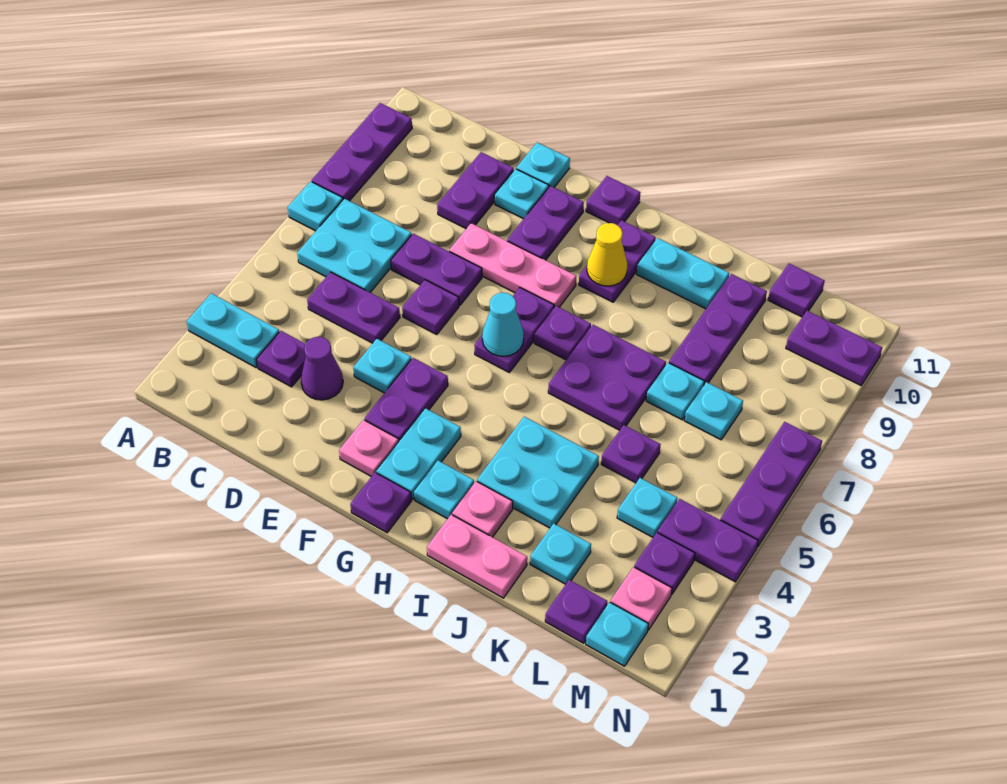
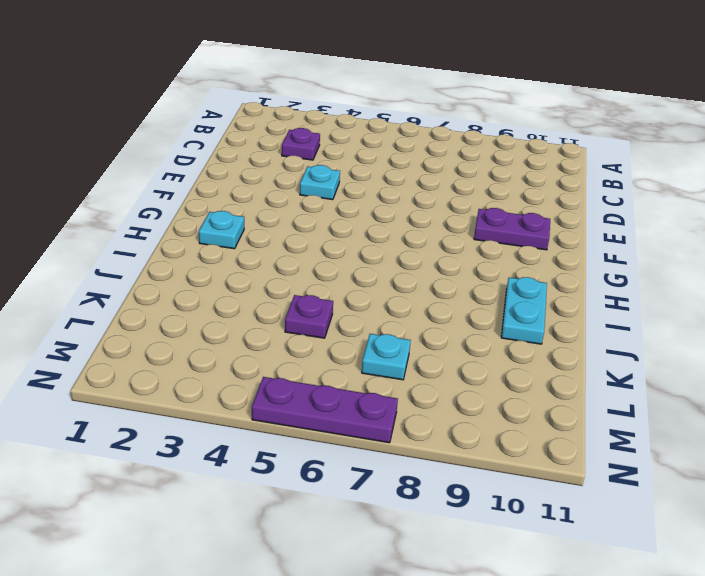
none -> cyan 1x2 plate [187,293,279,367]
none -> cyan 1x1 plate [288,181,343,231]
none -> purple 1x3 plate [312,103,412,201]
none -> cyan 2x2 plate [297,199,412,292]

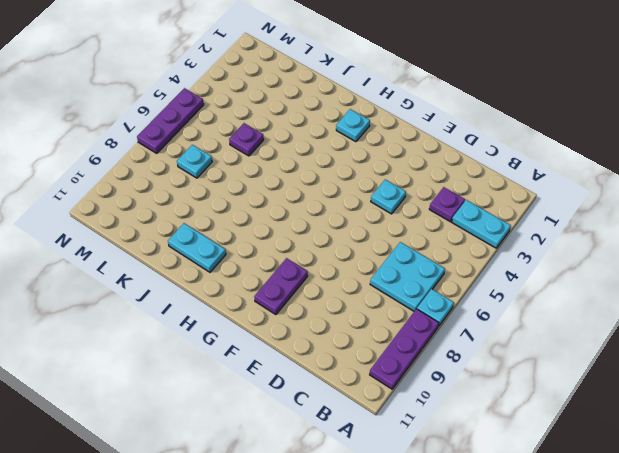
none -> purple 1x2 plate [307,272,400,343]
none -> purple 1x1 cone [301,337,343,400]
none -> purple 1x2 plate [391,233,482,305]
none -> purple 1x2 plate [437,152,514,229]

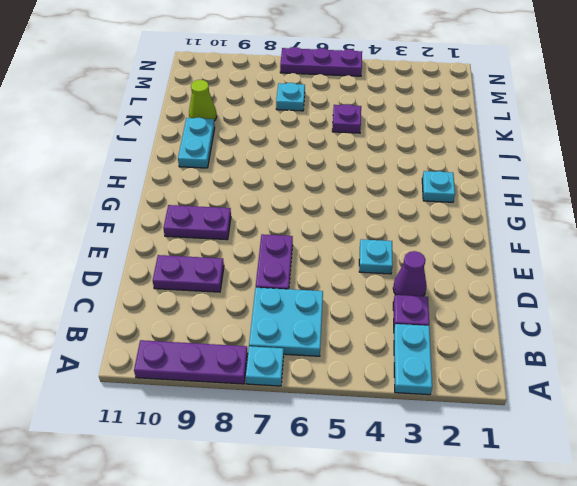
lime 1x1 cone [189,80,217,121] -> purple 1x3 plate [669,274,767,385]
none -> purple 1x2 plate [307,272,400,343]
none -> purple 1x1 plate [402,280,459,334]
none -> pink 1x3 plate [449,223,576,308]
none -> cyan 1x1 plate [494,169,549,219]

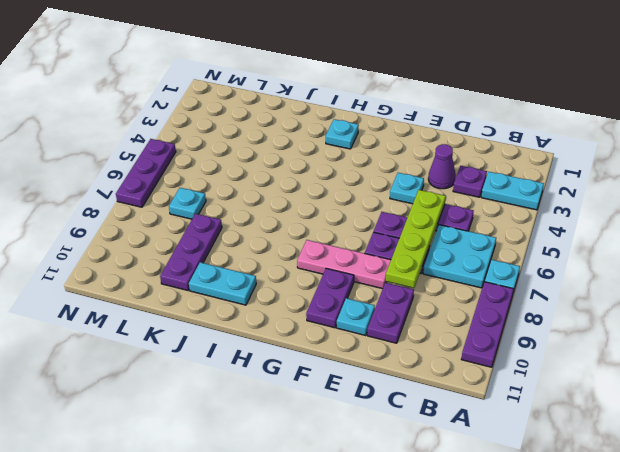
lime 1x4 plate [386,190,446,288] -> none
none -> cyan 1x1 plate [516,143,570,187]
none -> pink 1x1 plate [339,420,399,477]
none -> purple 1x2 plate [365,358,448,441]
none -> purple 1x1 plate [350,473,412,533]

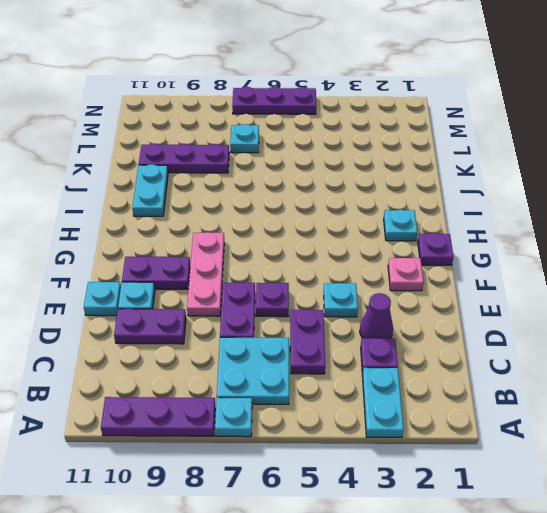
none -> purple 1x2 plate [365,358,448,441]
none -> cyan 1x2 plate [376,408,461,499]
none -> purple 1x2 plate [474,287,554,372]
none -> purple 1x1 plate [586,176,640,225]

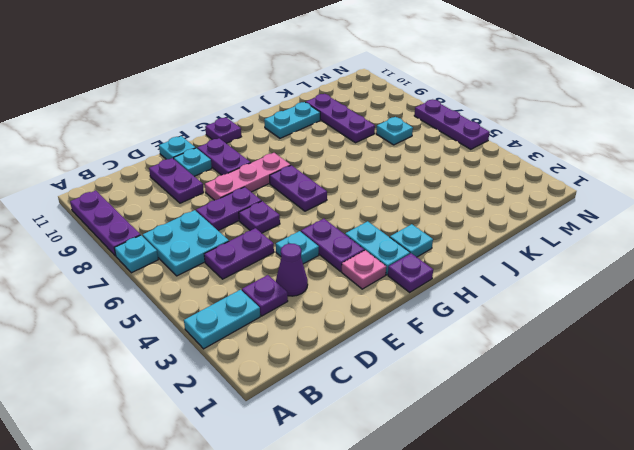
none -> purple 1x1 plate [534,306,591,360]
none -> purple 1x2 plate [579,220,656,302]
none -> pink 1x2 plate [427,515,527,598]
none -> pink 1x1 plate [452,481,513,537]

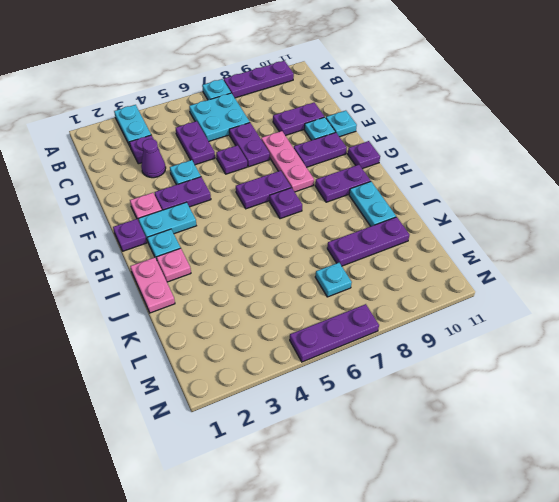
none -> cyan 2x2 plate [477,417,599,528]
none -> purple 2x2 plate [548,325,666,430]
none -> cyan 1x1 plate [530,523,591,584]
none -> purple 1x1 plate [601,425,661,483]

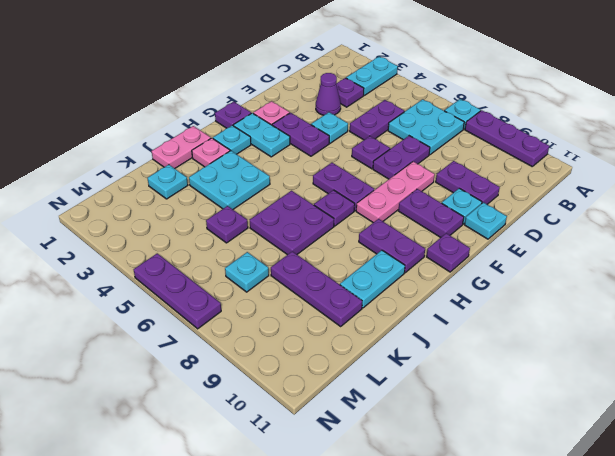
none -> cyan 1x1 plate [646,363,704,420]
none -> purple 1x1 plate [545,580,607,643]
none -> cyan 1x1 plate [617,478,677,537]
none -> purple 1x1 plate [768,264,825,317]

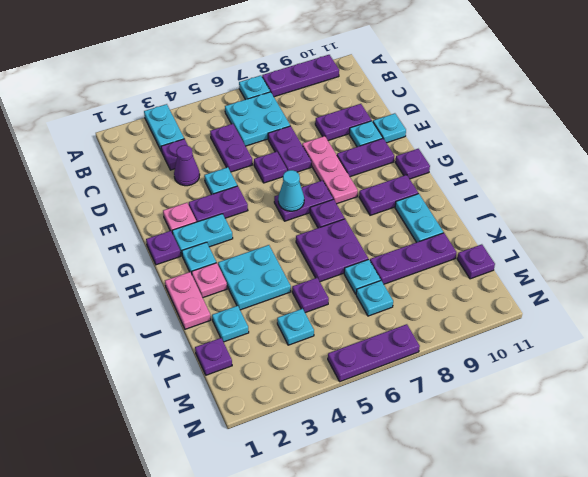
none -> cyan 1x1 plate [586,602,648,666]
none -> pink 1x1 plate [610,567,672,630]
none -> purple 1x1 plate [634,533,695,595]
none -> purple 1x2 plate [658,499,758,582]

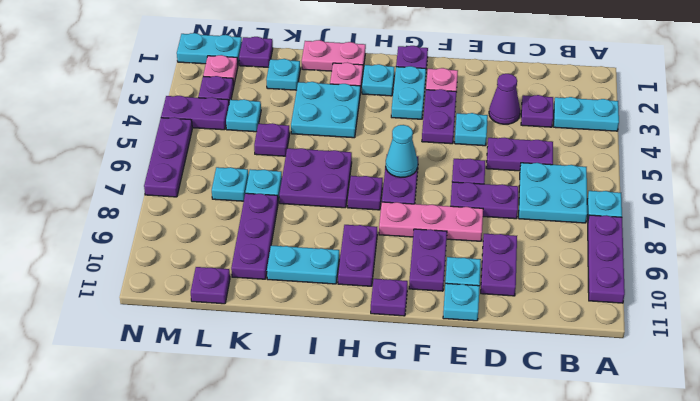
cyan 1x2 plate [177,33,242,64] -> cyan 1x1 plate [586,602,648,666]
none -> purple 1x2 plate [786,311,882,385]
none -> yellow 1x1 cone [587,223,628,286]

